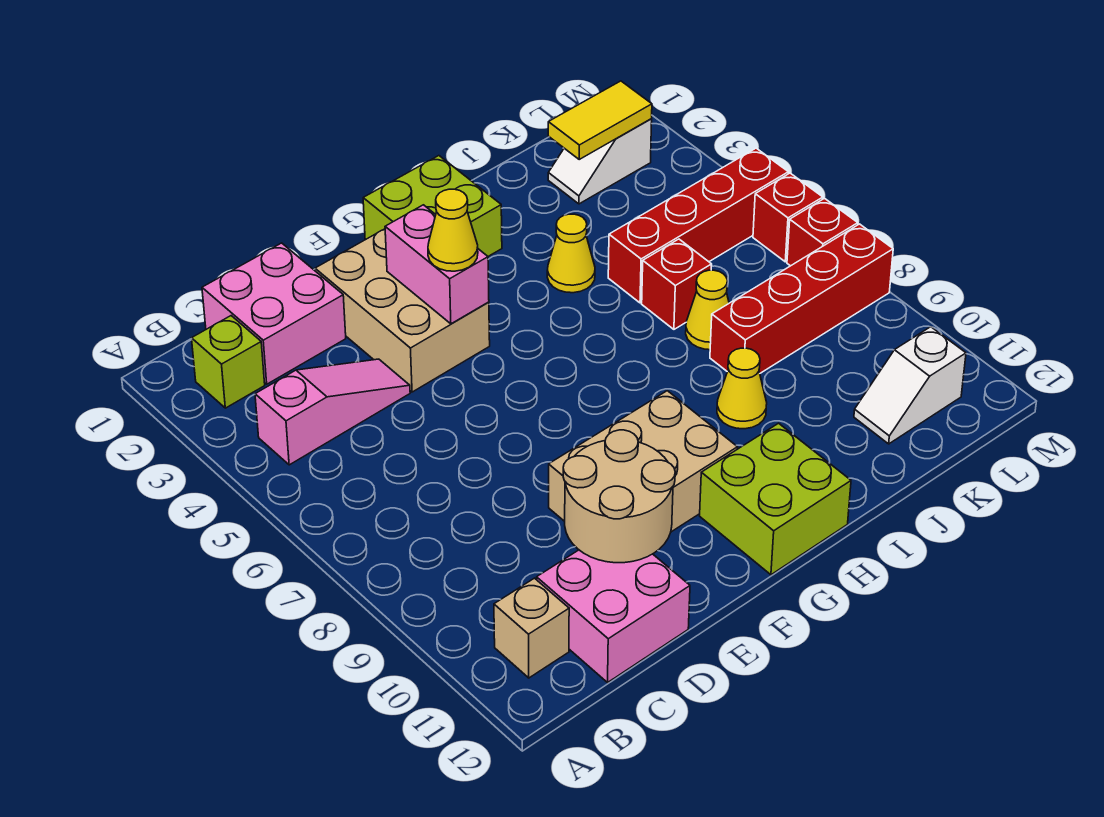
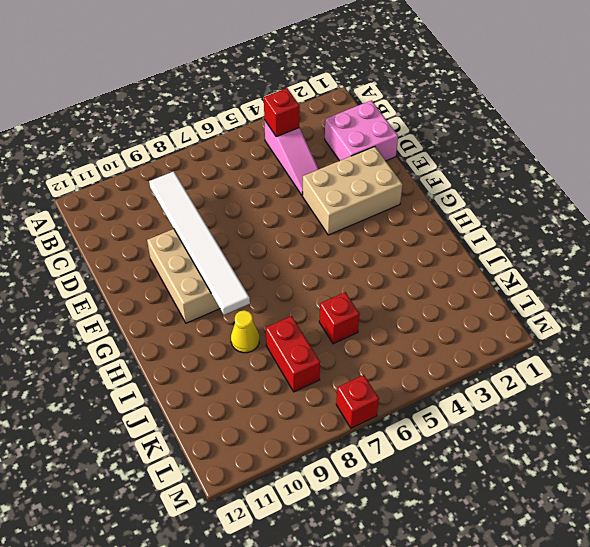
red 1x1 brick [264,88,300,137] -> red 1x1 brick moved to [753,173,823,262]
white 1x6 tile [149,171,250,315] -> none
red 1x2 brick [266,316,320,392] -> red 1x4 brick [710,224,893,373]
none -> lime 1x1 brick [192,316,265,408]
none -> tan 1x1 brick [494,578,569,678]
none -> pink 2x2 brick [537,550,690,682]

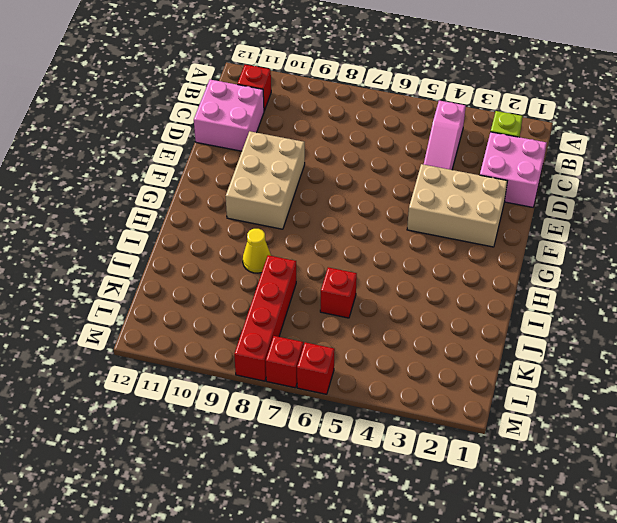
red 1x1 brick [237,65,271,111] -> tan 1x1 brick [494,578,569,678]
none -> lime 2x2 brick [363,156,502,256]
none -> lime 2x2 brick [700,423,851,575]
none -> yellow 1x1 cone [547,214,595,293]

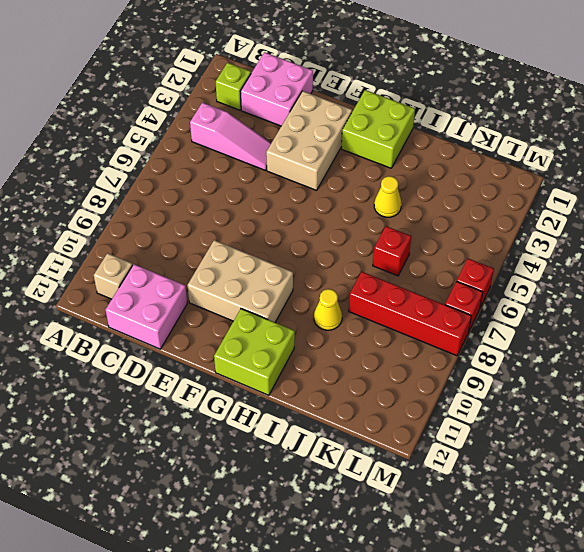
none -> red 1x4 brick [608,148,788,303]
none -> yellow 1x1 cone [686,270,729,350]
none -> white 1x2 slope [548,119,652,204]

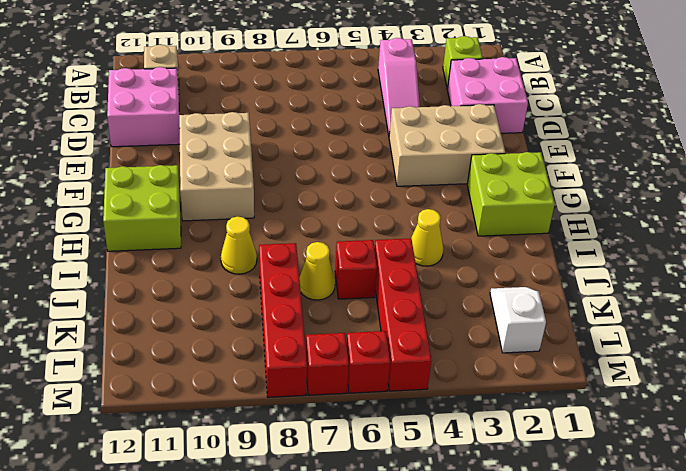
none -> white 1x2 slope [854,327,966,444]
none -> tan 2x2 round brick [563,430,675,563]
none -> pink 1x2 brick [385,205,489,324]

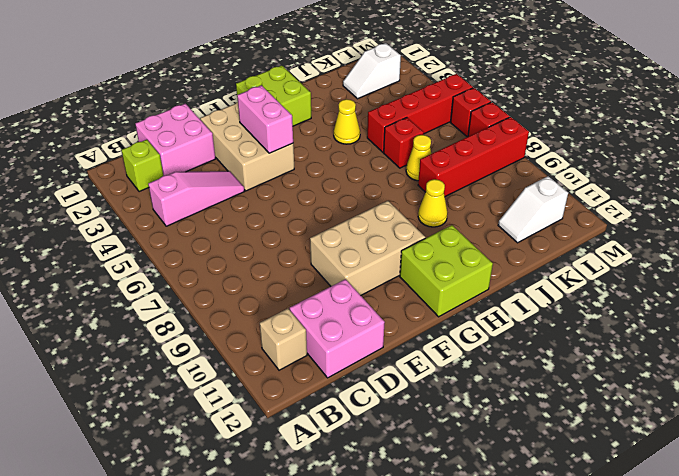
none -> tan 2x2 round brick [563,430,675,563]
none -> yellow 1x2 tile [548,81,652,159]
none -> yellow 1x1 cone [428,189,478,271]

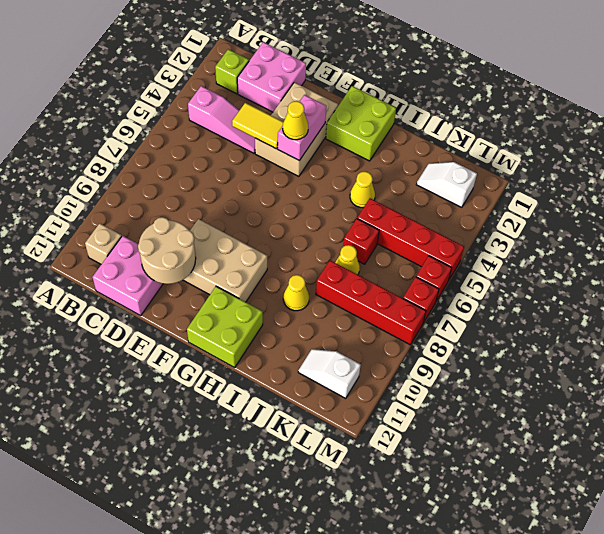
yellow 1x2 tile [232,103,283,149] -> yellow 1x2 tile moved to [548,81,652,159]

